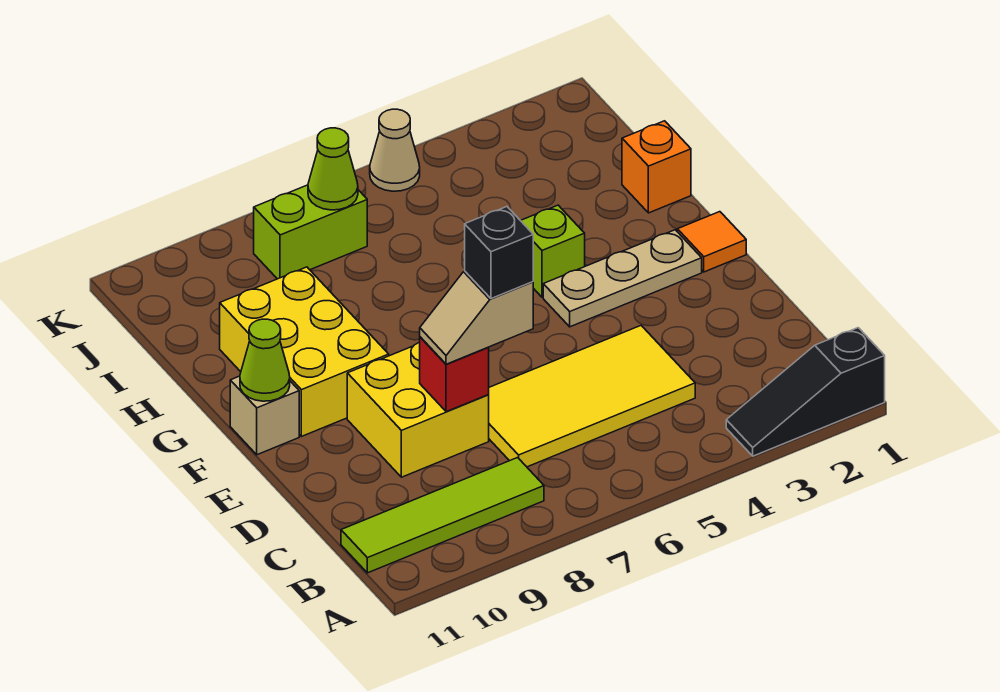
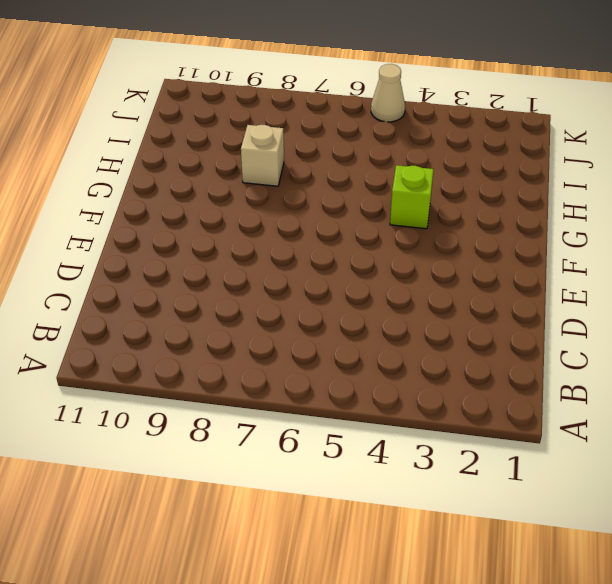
tan 1x1 brick [241,125,284,186] -> tan 1x1 brick moved to [230,376,299,455]
none -> black 1x3 slope [726,328,885,456]
none -> lime 1x4 tile [341,458,544,573]
none -> yellow 2x4 tile [489,326,695,467]

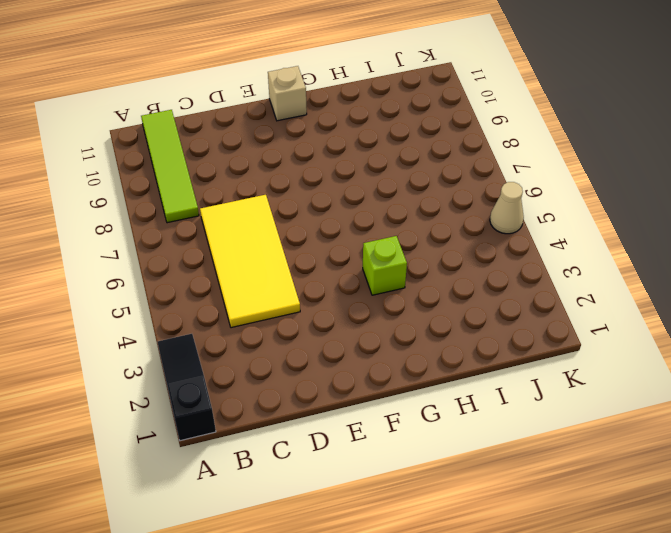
none -> yellow 2x2 brick [347,342,489,477]
none -> orange 1x1 tile [677,212,746,272]
none -> tan 1x3 plate [543,230,702,327]

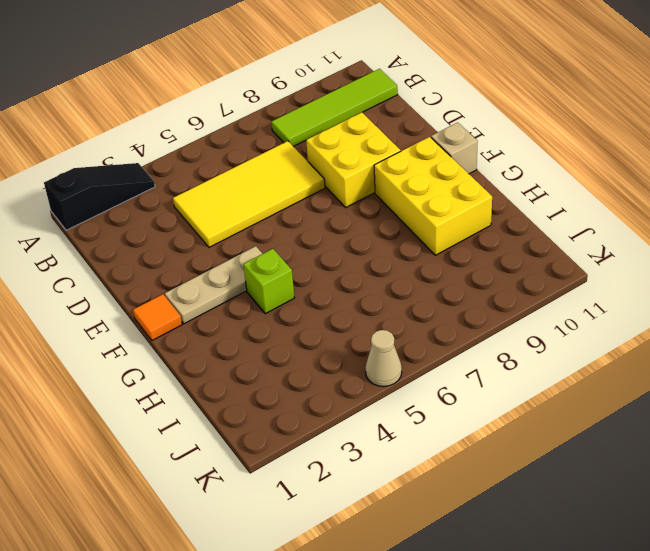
none -> orange 1x1 brick [622,121,691,213]
none -> lime 1x2 brick [253,185,367,279]
none -> red 1x1 brick [420,337,489,412]

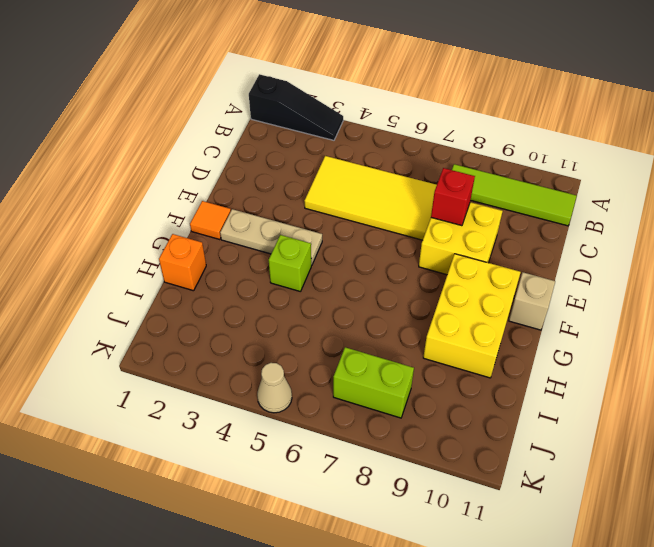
none -> lime 1x1 cone [240,319,290,401]
none -> lime 1x1 cone [308,128,358,210]
none -> tan 1x2 slope [420,271,533,364]

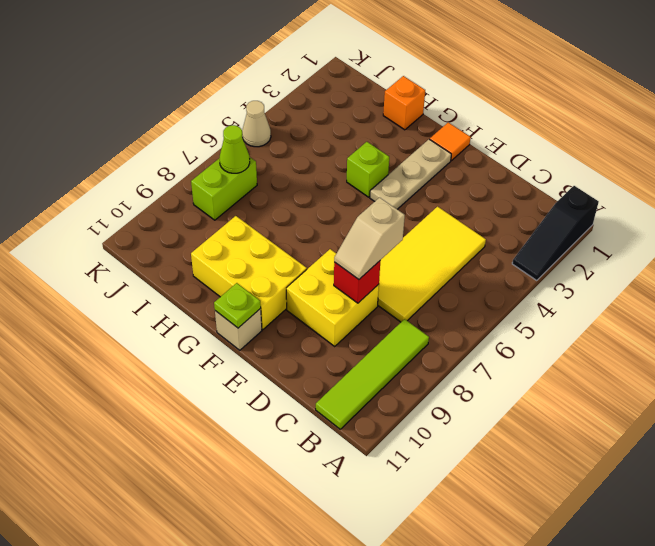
lime 1x1 plate [214,283,261,328] -> lime 1x1 cone [240,319,290,401]
none -> black 1x1 brick [465,207,533,299]

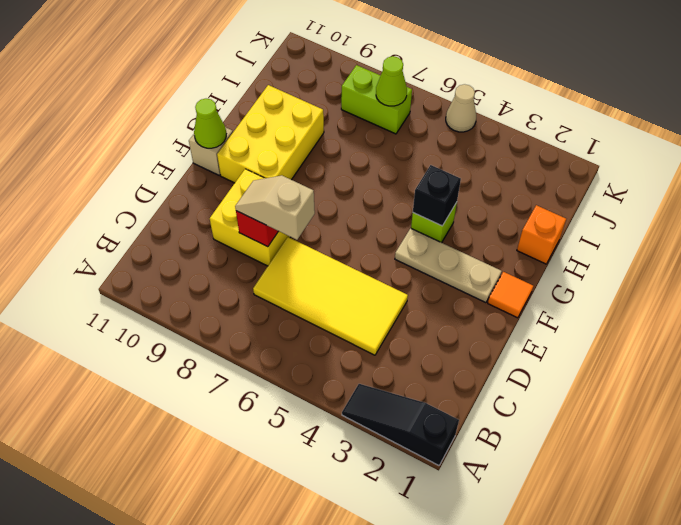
black 1x1 brick [413,165,461,226] -> black 1x1 brick moved to [465,207,533,299]
none -> lime 1x4 tile [341,458,544,573]

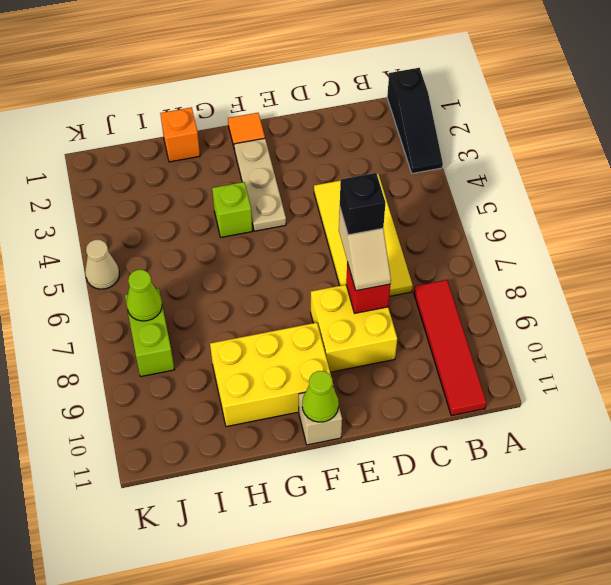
red 1x4 tile [414,280,486,416] -> lime 1x4 tile [341,458,544,573]

